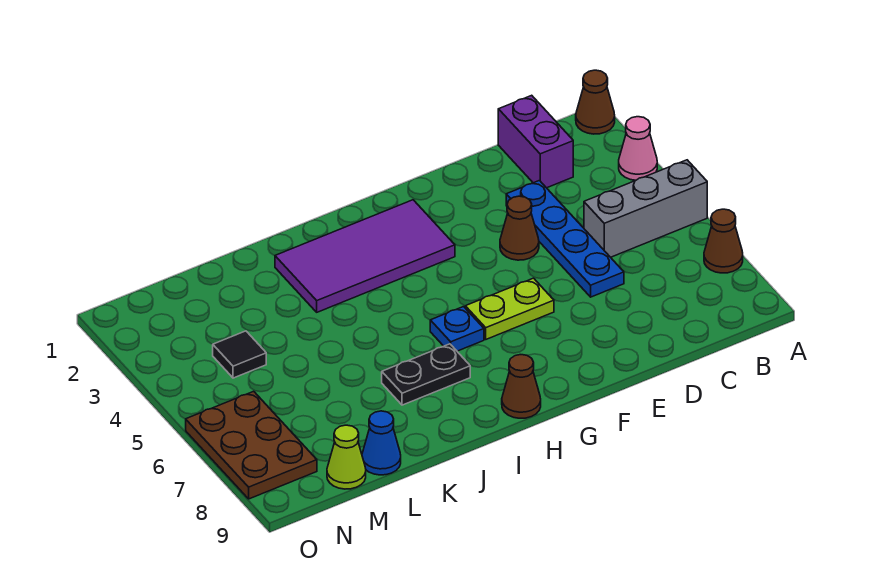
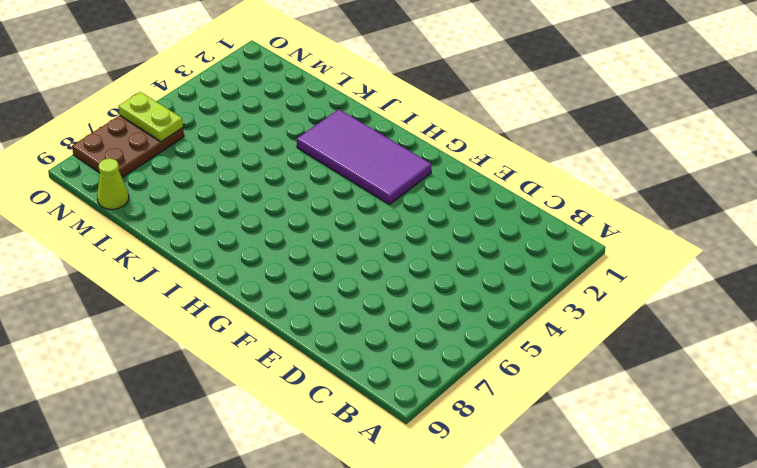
lime 1x2 plate [118,92,183,142] -> lime 1x2 plate moved to [465,278,554,339]
none -> brown 1x1 cone [576,70,615,134]
none -> pink 1x1 cone [619,117,657,181]
none -> grey 1x3 brick [584,160,707,257]

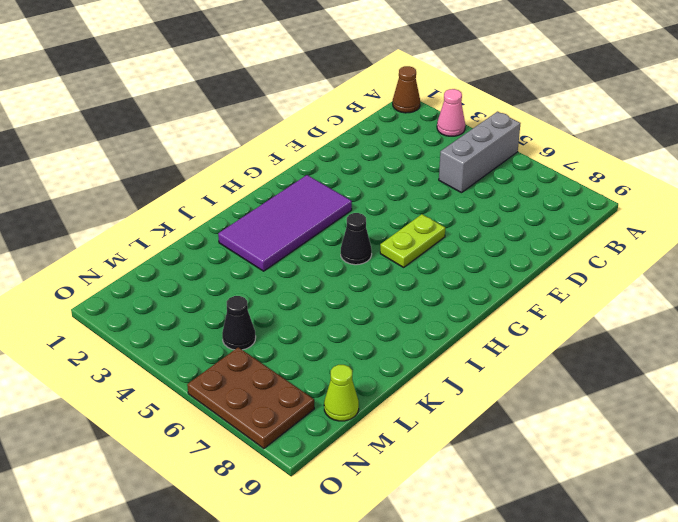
black 1x1 cone [341,213,372,265] -> none
black 1x1 cone [222,296,256,350] -> none
none -> brown 1x1 cone [704,209,743,273]
none -> purple 1x2 brick [498,95,573,188]
none -> blue 1x4 plate [506,181,624,297]

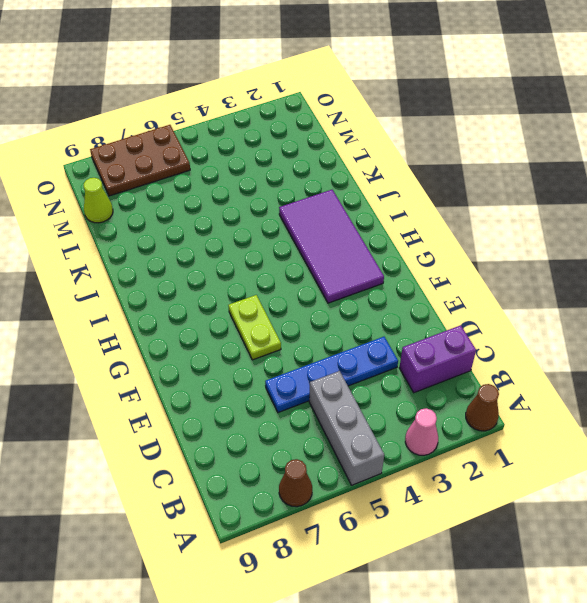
none -> brown 1x1 cone [500,196,539,260]
none -> blue 1x1 plate [430,307,484,351]
none -> brown 1x1 cone [502,355,541,418]

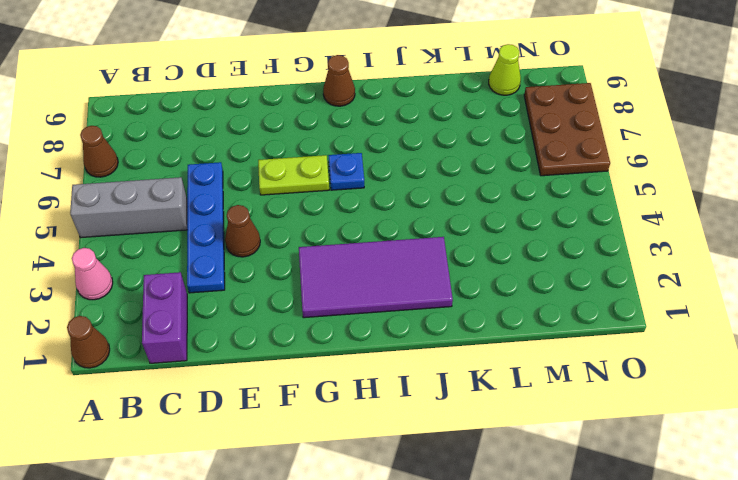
none -> black 1x2 plate [382,344,470,405]
none -> blue 1x1 cone [362,411,401,475]
none -> black 1x1 tile [213,331,266,378]

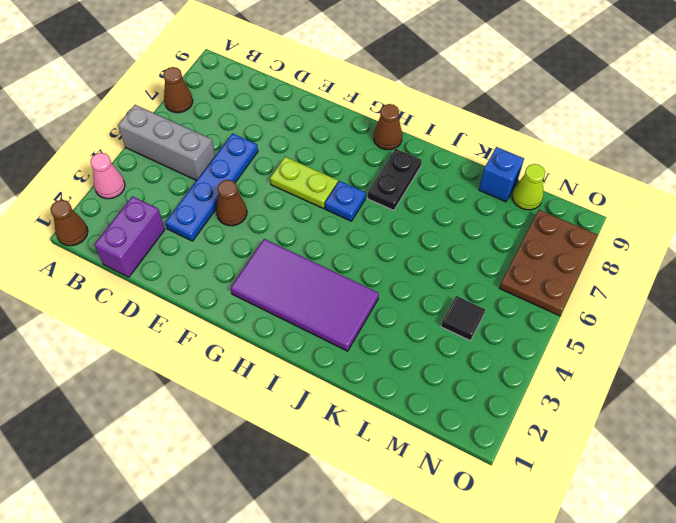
black 1x2 plate [367,148,422,210] -> black 1x2 plate turned to [382,344,470,405]
blue 1x1 brick [479,147,524,202] -> blue 1x1 cone [362,411,401,475]

